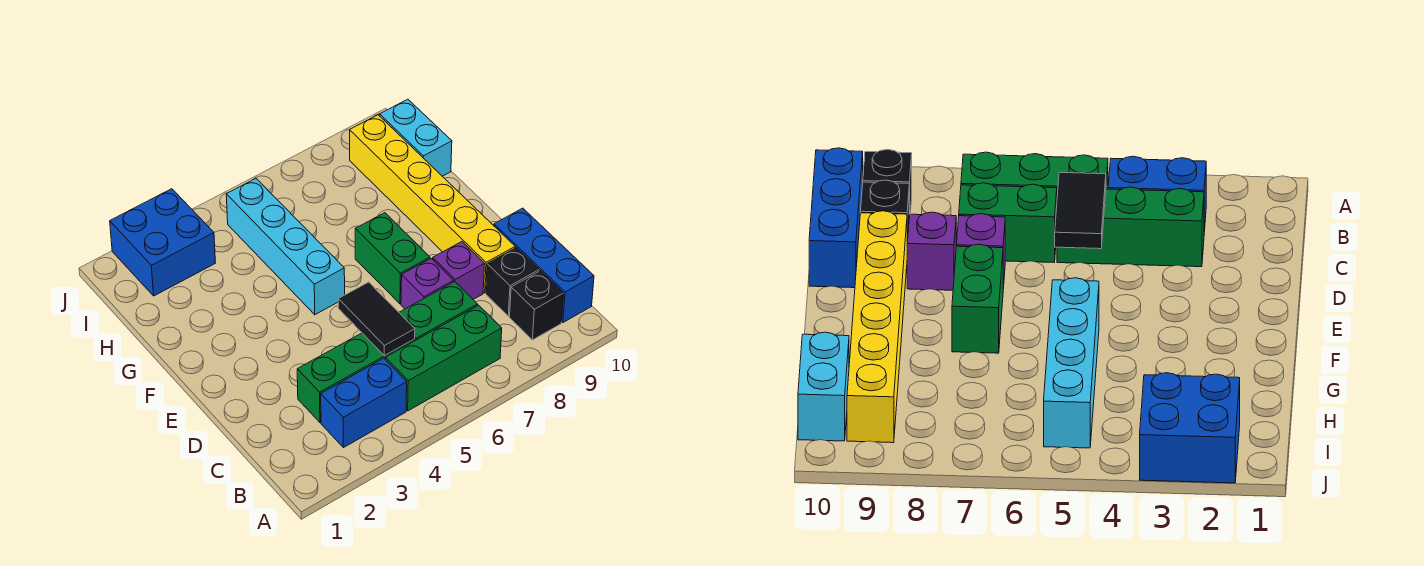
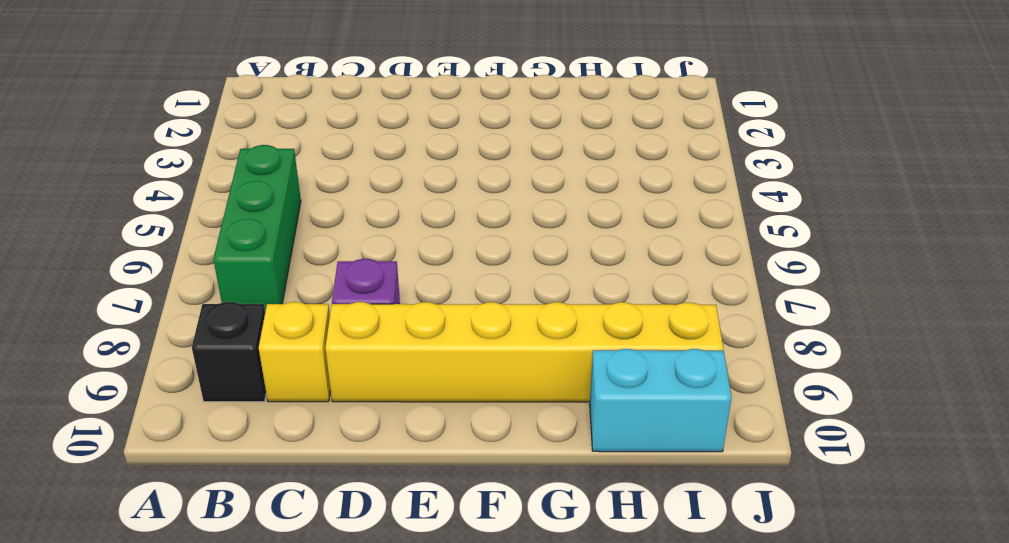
yellow 1x1 brick [259,302,331,402] -> black 1x1 brick [486,248,539,316]
none -> blue 1x2 brick [321,358,407,448]
none -> blue 1x3 brick [494,208,594,322]
none -> green 1x3 brick [297,333,415,422]

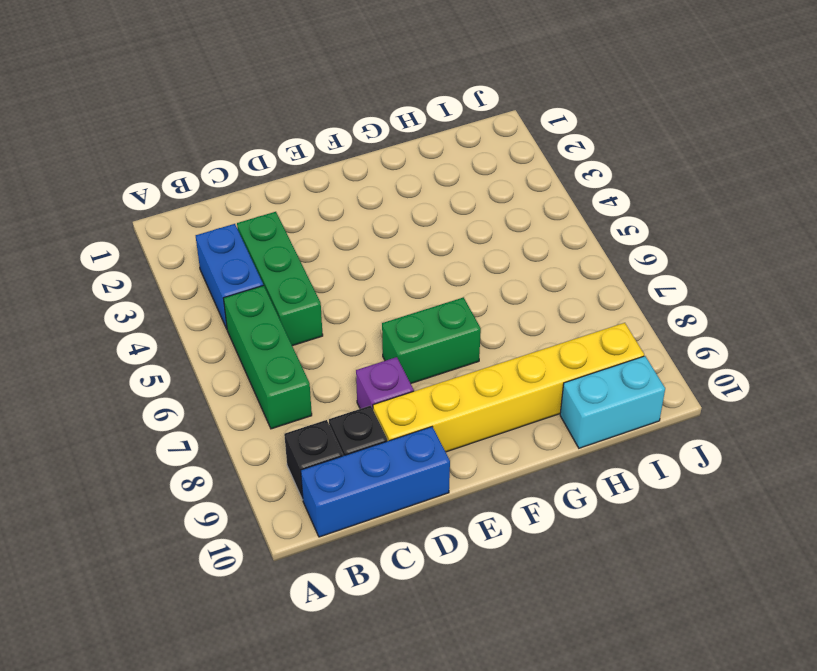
none -> green 1x2 brick [399,282,478,340]
none -> purple 1x1 brick [401,259,454,309]
none -> cyan 1x4 brick [226,179,345,315]

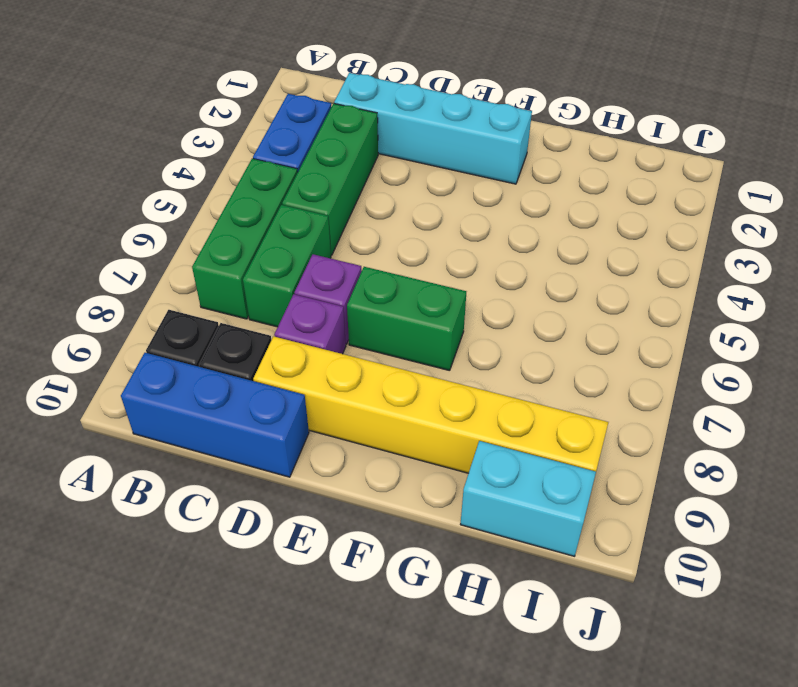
cyan 1x4 brick [334,73,532,184] -> cyan 1x4 brick moved to [226,179,345,315]
none -> blue 2x2 brick [110,189,215,296]
none -> black 1x2 tile [338,282,415,356]

